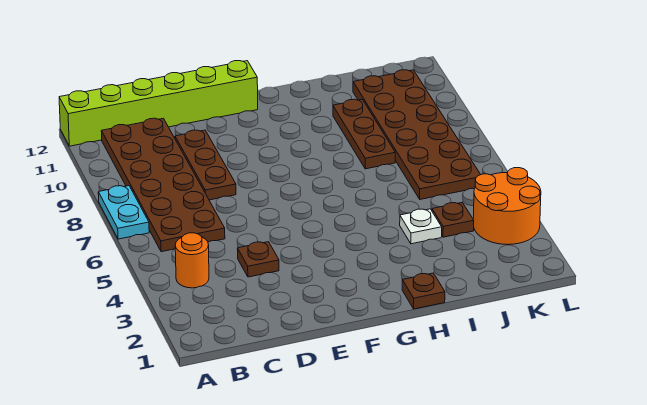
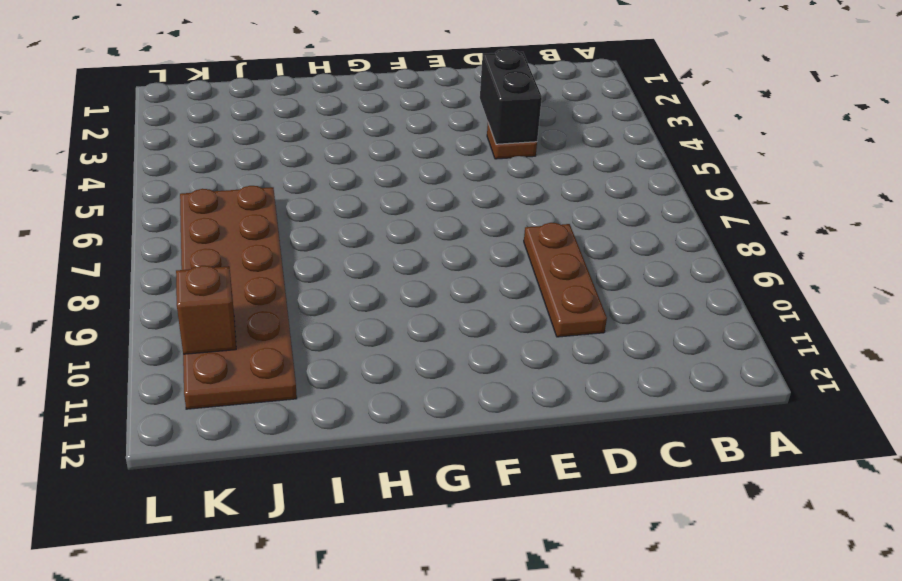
black 1x2 brick [480,49,542,144] -> none
brown 1x1 brick [176,266,236,354] -> none
none -> cyan 1x2 plate [98,186,149,239]
none -> lime 1x6 brick [59,61,258,146]
none -> orange 1x1 round brick [175,233,209,288]

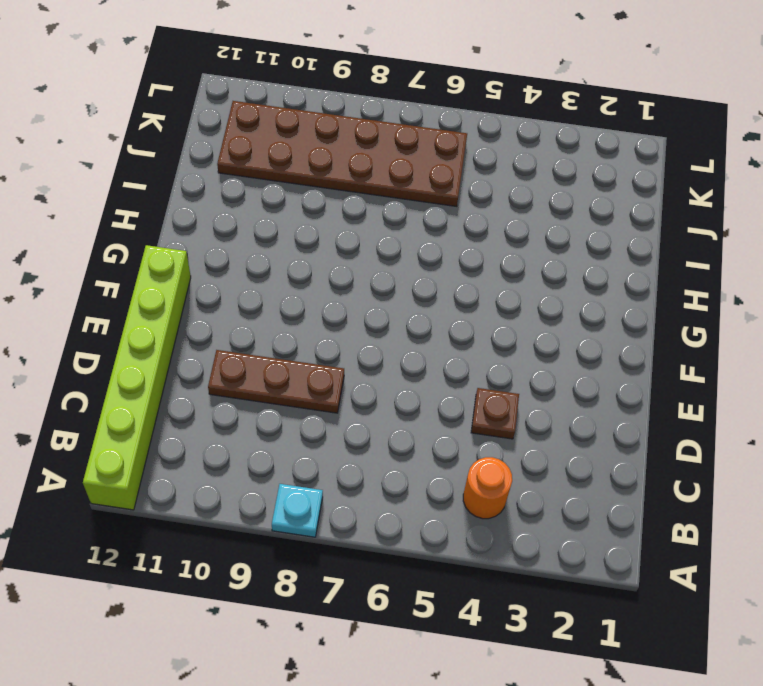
cyan 1x1 plate [272,484,323,537] -> cyan 1x2 plate [98,186,149,239]
none -> brown 2x6 plate [101,118,225,252]
none -> brown 1x1 plate [402,273,445,309]
none -> white 1x1 plate [400,209,442,244]

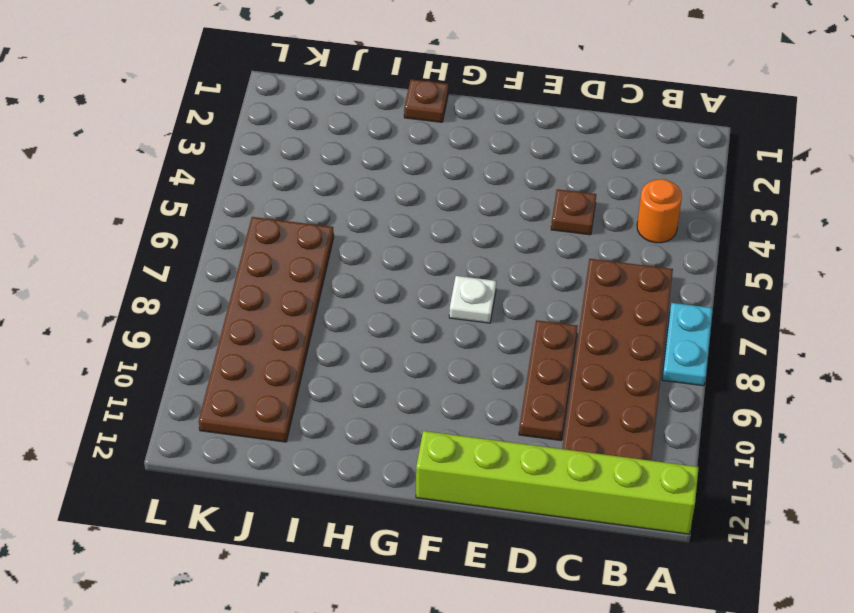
white 1x1 plate [449,276,496,323] -> white 1x1 plate moved to [400,209,442,244]
none -> brown 1x3 plate [333,99,395,169]
none -> brown 1x1 plate [432,203,474,237]
none -> orange 2x2 round brick [473,168,541,245]

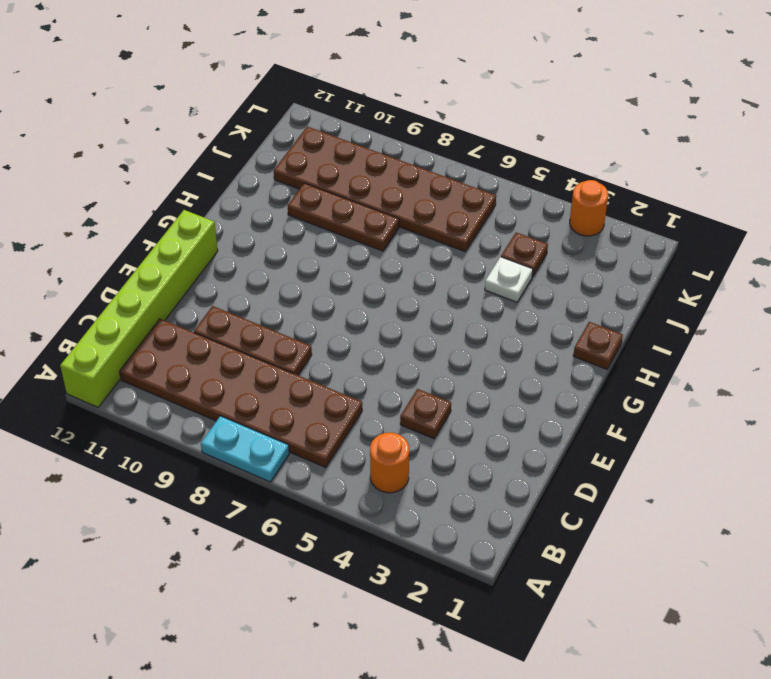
orange 1x1 round brick [570,180,608,236] -> orange 2x2 round brick [473,168,541,245]

